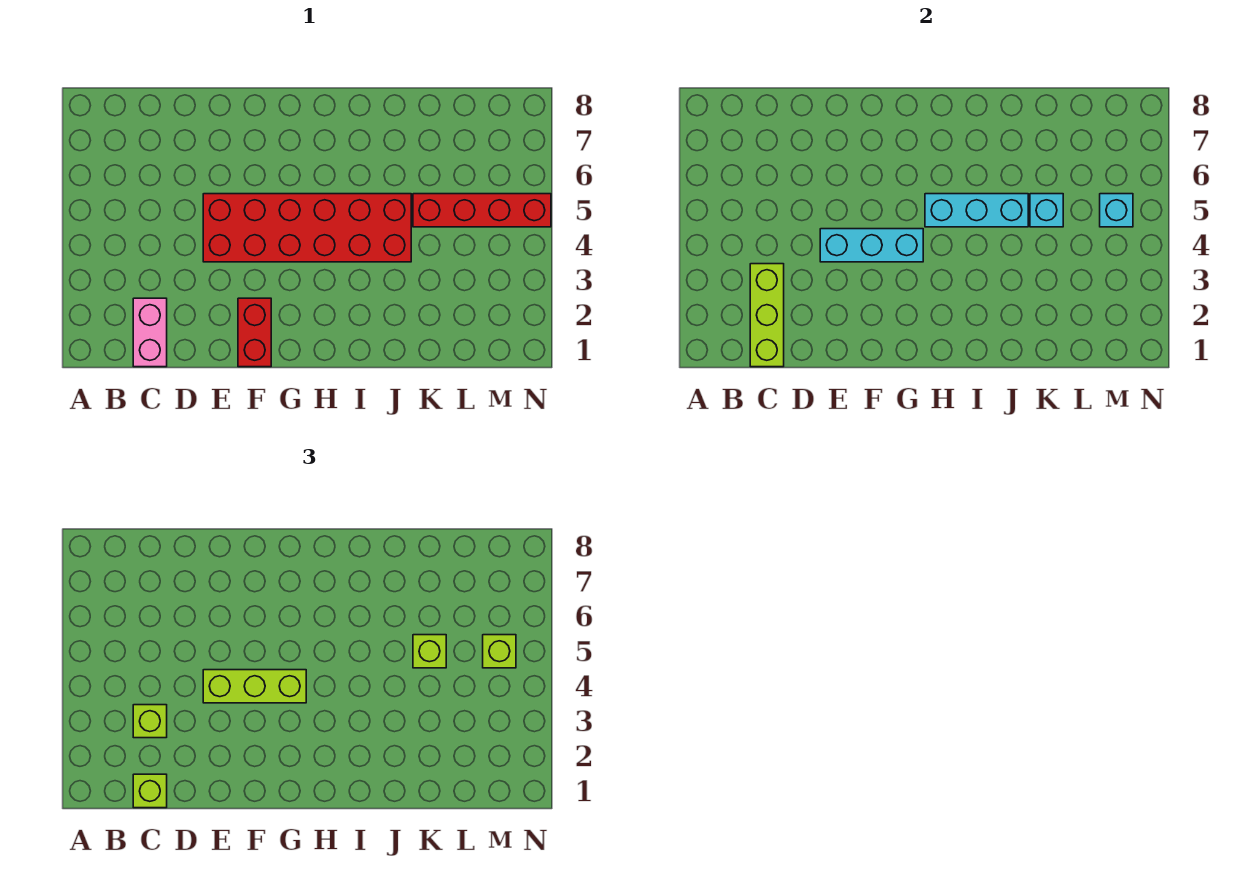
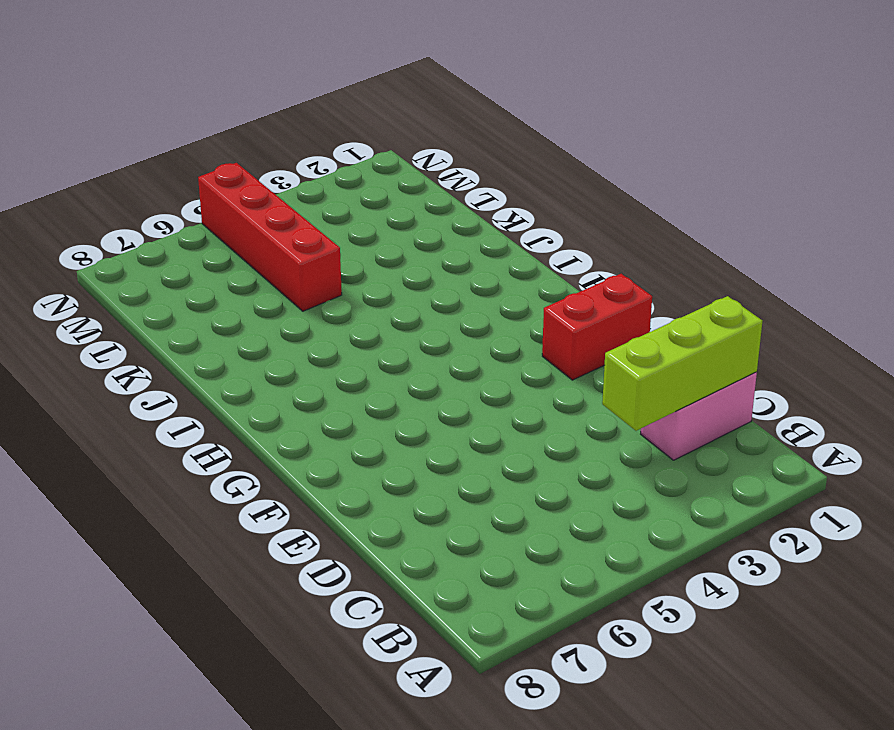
none -> red 2x6 brick [203,194,411,262]
none -> cyan 1x3 brick [820,229,923,262]
none -> cyan 1x3 brick [925,194,1028,227]

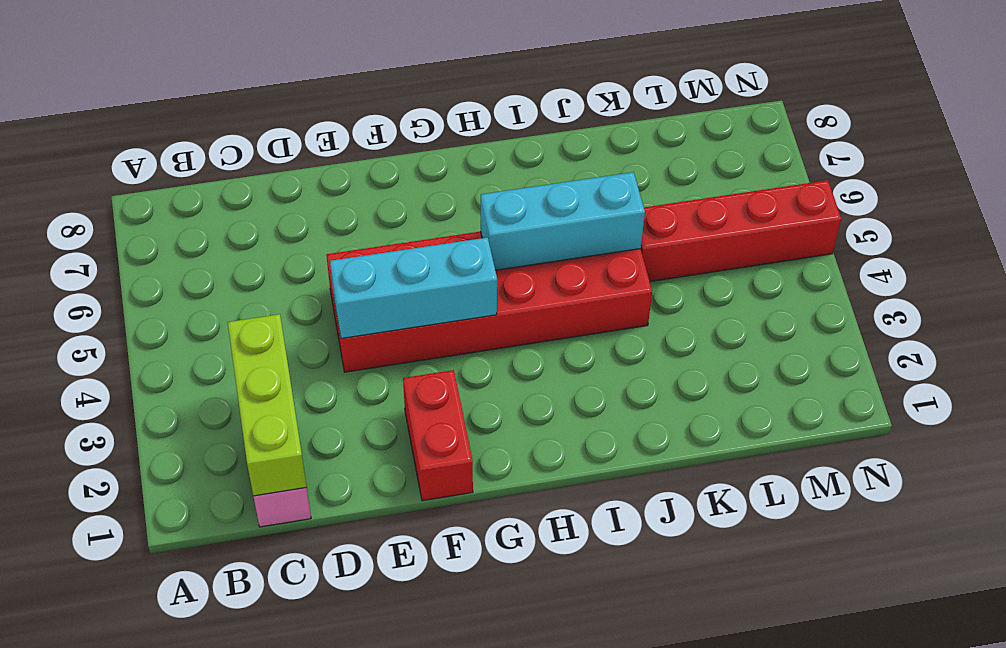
none -> cyan 1x1 brick [1030,194,1063,227]
none -> cyan 1x1 brick [1100,194,1133,227]
none -> lime 1x1 brick [133,774,167,808]

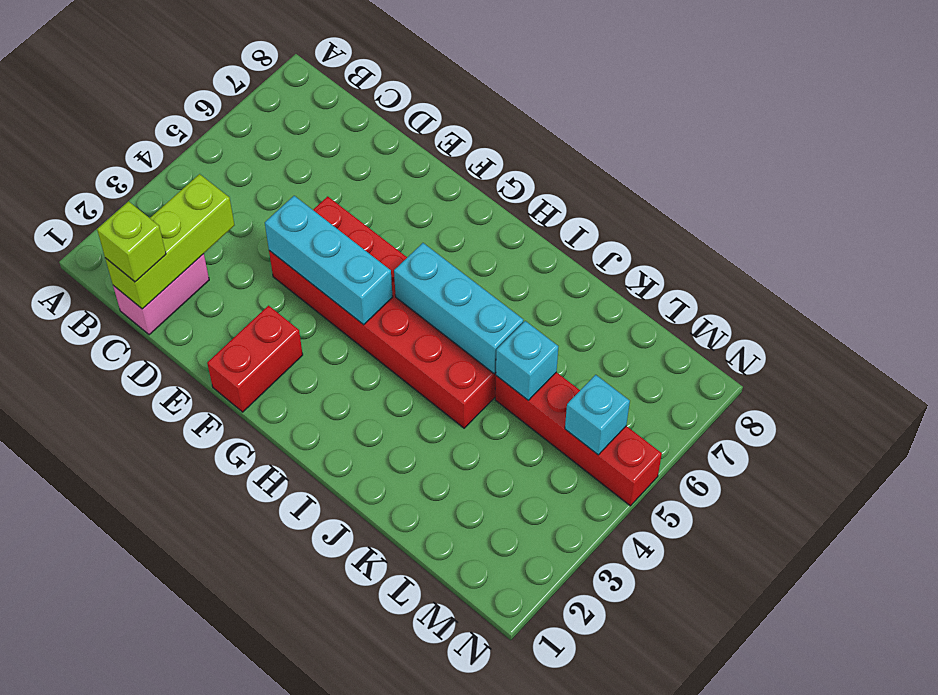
none -> lime 1x1 brick [133,705,167,738]
none -> lime 1x3 brick [203,670,306,703]
none -> lime 1x1 brick [413,635,446,668]

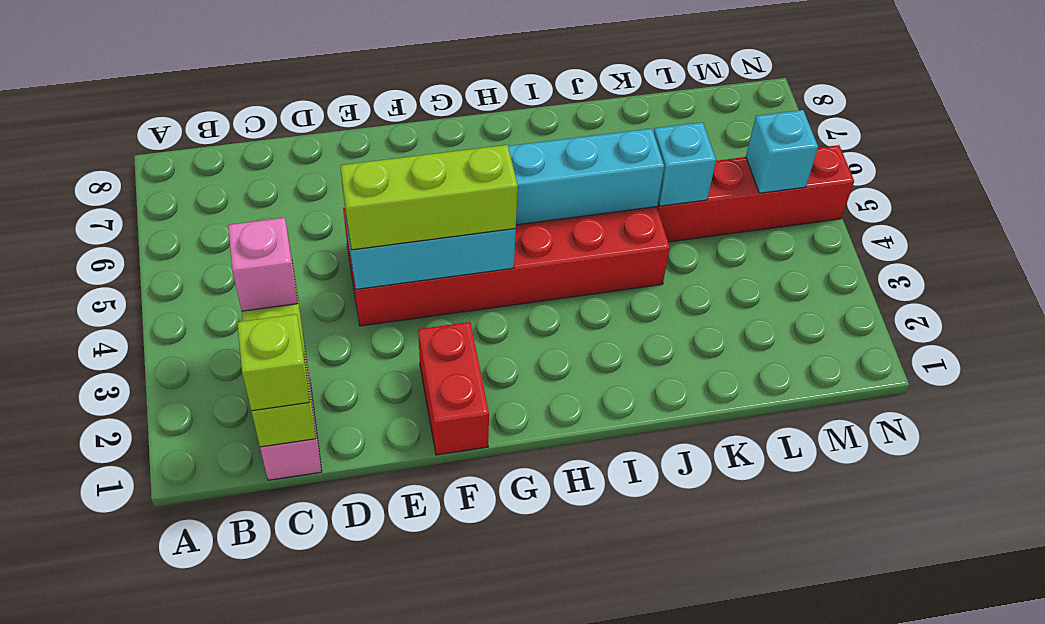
pink 1x1 brick [228,218,297,311] -> lime 1x1 brick [133,705,167,738]
none -> lime 1x1 brick [413,635,446,668]
none -> lime 1x1 brick [483,635,516,668]

